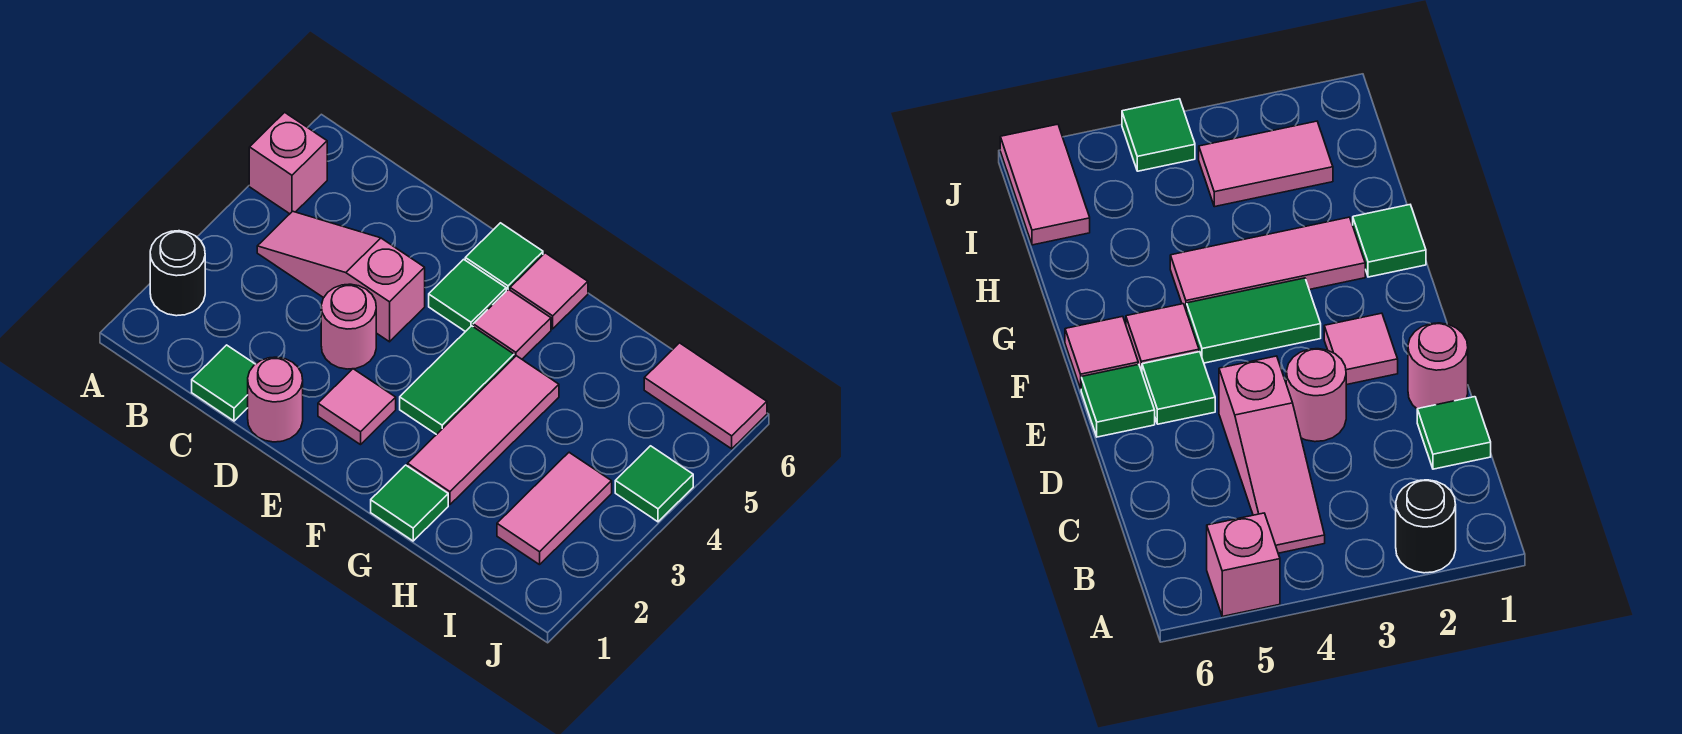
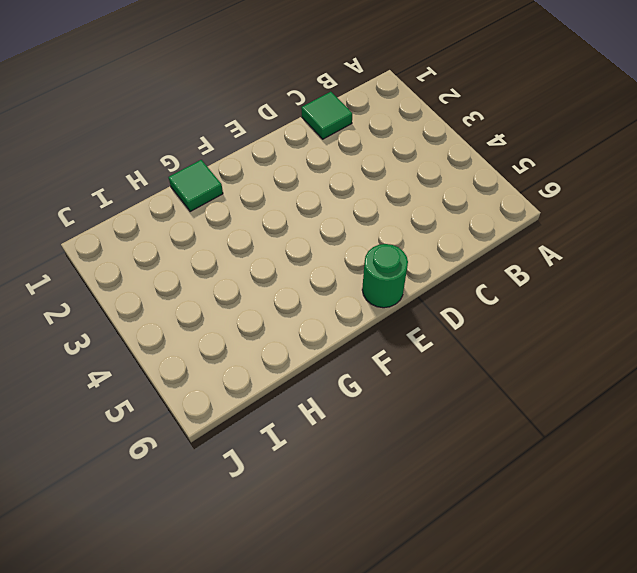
green 1x1 round brick [362,244,408,308] -> green 1x1 tile [465,223,543,291]
none -> black 1x1 round brick [150,231,205,316]
none -> pink 1x1 brick [249,112,327,214]
none -> pink 1x3 slope [257,211,425,342]

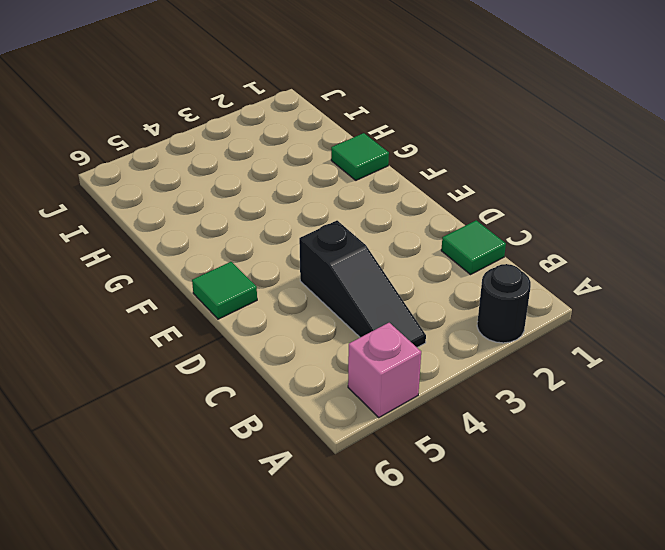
black 1x3 slope [299,221,426,347] -> pink 1x3 slope [257,211,425,342]
none -> pink 1x1 round brick [248,357,303,442]
none -> pink 1x1 round brick [321,284,376,369]
none -> pink 1x1 tile [318,369,396,445]

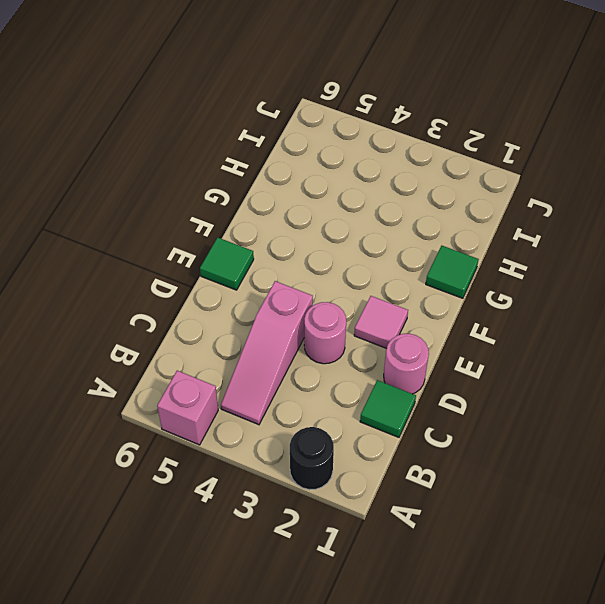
none -> green 1x1 tile [429,259,506,332]
none -> green 1x2 tile [400,326,514,435]
none -> pink 1x1 tile [473,289,551,359]

